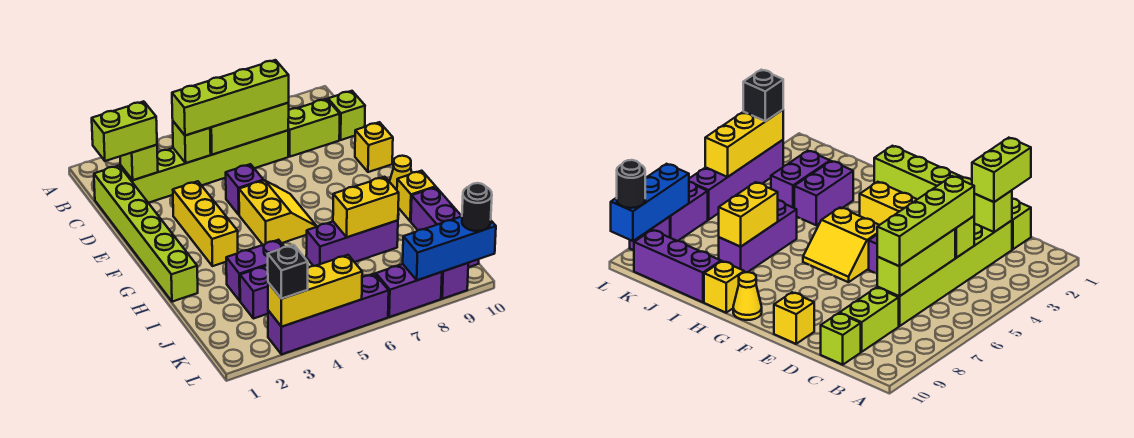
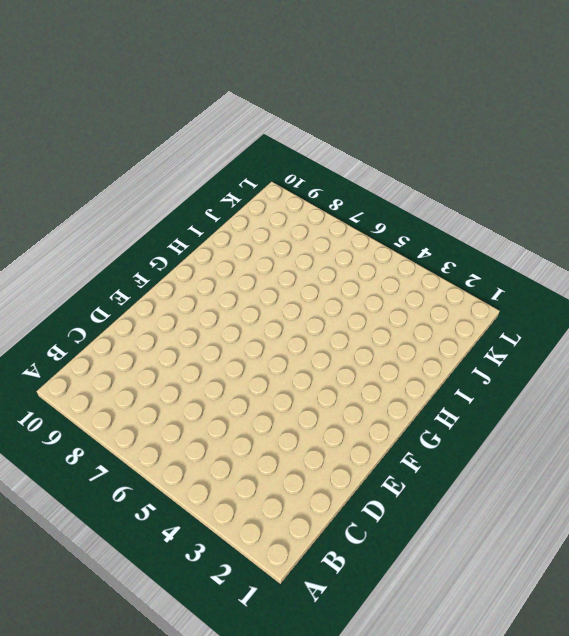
none -> lime 1x6 brick [94,166,198,302]
none -> lime 1x6 brick [120,130,288,203]
none -> lime 1x2 brick [288,99,340,157]

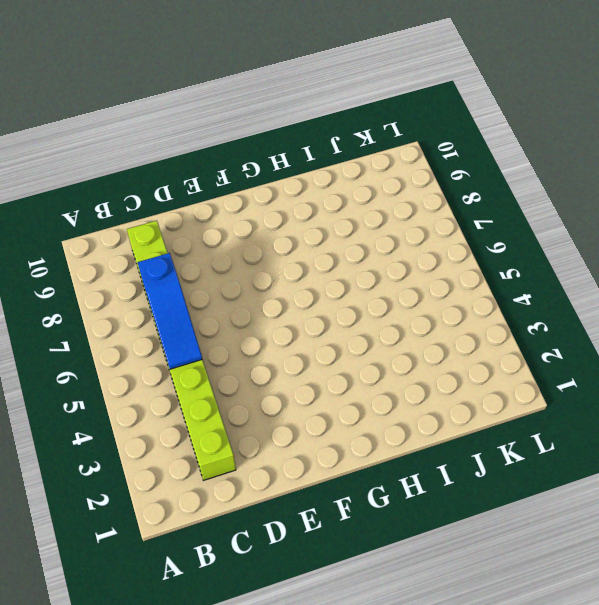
blue 1x3 slope [138,253,202,369] -> lime 1x3 brick [210,103,289,155]
none -> lime 1x6 brick [94,166,198,302]
none -> lime 1x1 brick [328,91,365,140]
none -> yellow 1x3 brick [173,181,238,266]

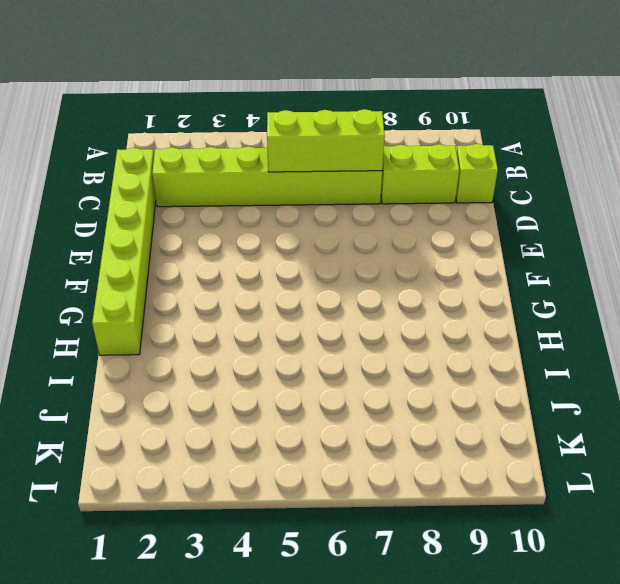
none -> yellow 1x3 brick [173,181,238,266]
none -> purple 1x1 brick [226,164,263,215]
none -> yellow 1x1 brick [355,122,393,172]

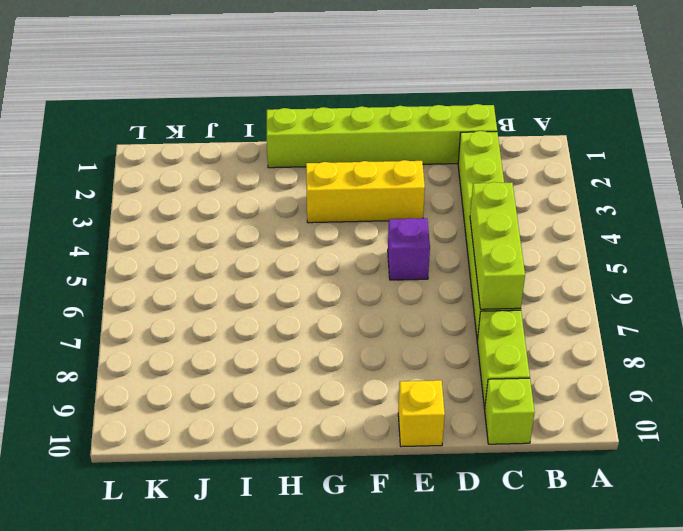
none -> yellow 2x2 slope [239,180,317,245]
none -> yellow 1x1 cone [390,156,412,190]
none -> yellow 1x1 brick [397,171,436,221]

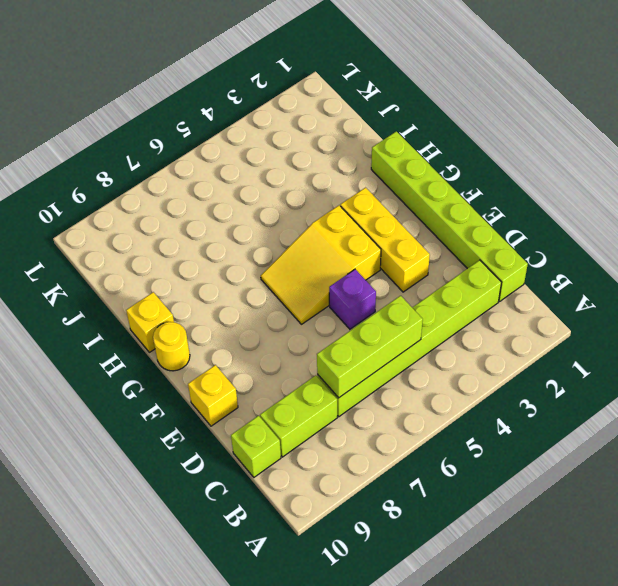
yellow 2x3 slope [261,205,381,324] -> yellow 2x2 slope [239,180,317,245]
yellow 1x1 round brick [153,322,190,371] -> yellow 1x1 cone [390,156,412,190]
none -> purple 1x2 brick [226,240,284,301]
none -> purple 1x3 brick [306,220,398,266]
none -> purple 1x3 brick [411,187,479,267]

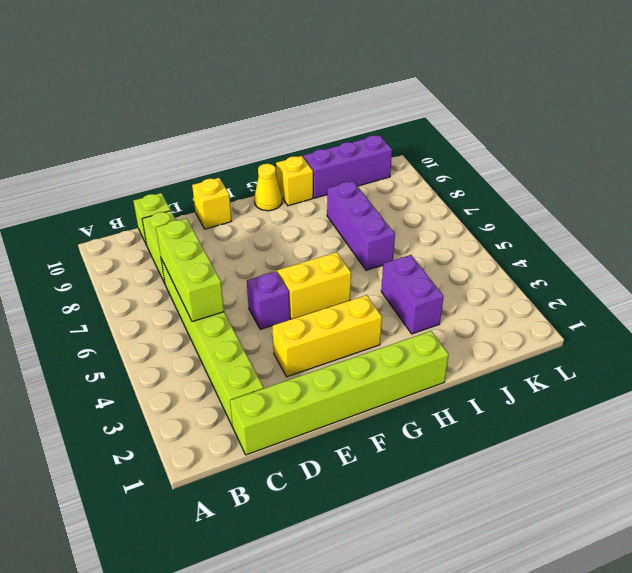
none -> purple 1x2 brick [240,265,268,319]
none -> purple 1x4 brick [268,274,389,354]
none -> purple 1x2 brick [376,264,442,317]

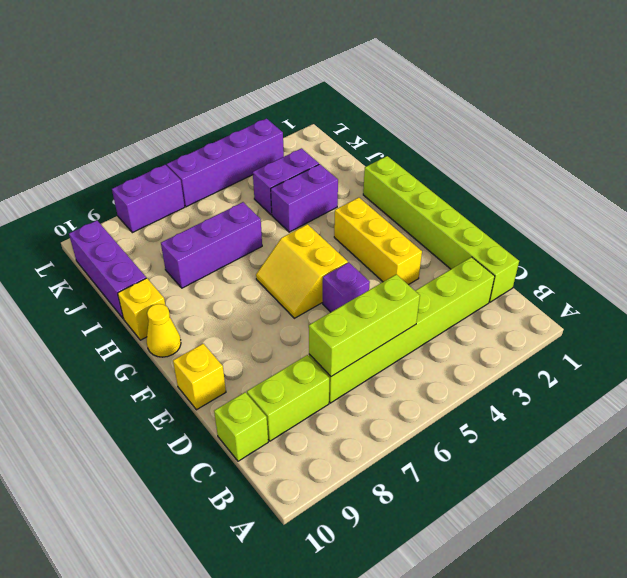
none -> purple 1x1 brick [441,263,468,299]
none -> lime 1x1 brick [120,145,158,180]
none -> lime 1x1 brick [173,121,211,163]

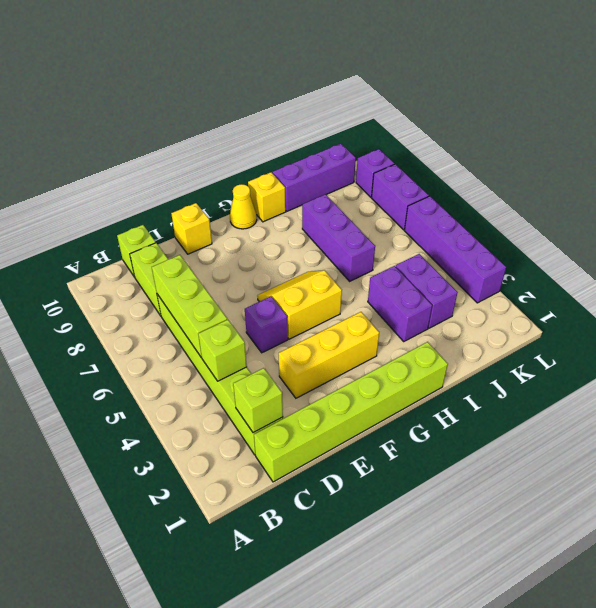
none -> yellow 1x2 brick [333,177,399,237]
none -> yellow 1x3 brick [268,255,362,327]
none -> blue 1x3 brick [403,216,496,280]

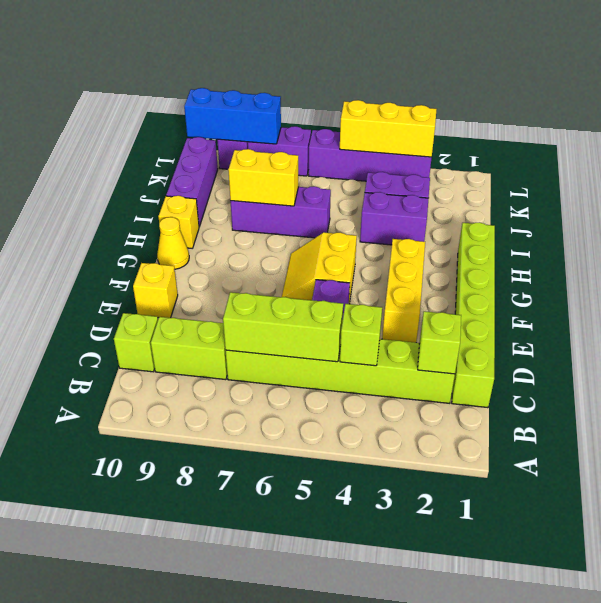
none -> lime 1x2 brick [92,101,157,161]
none -> lime 1x4 brick [172,60,289,136]
none -> black 1x1 brick [268,245,308,299]

